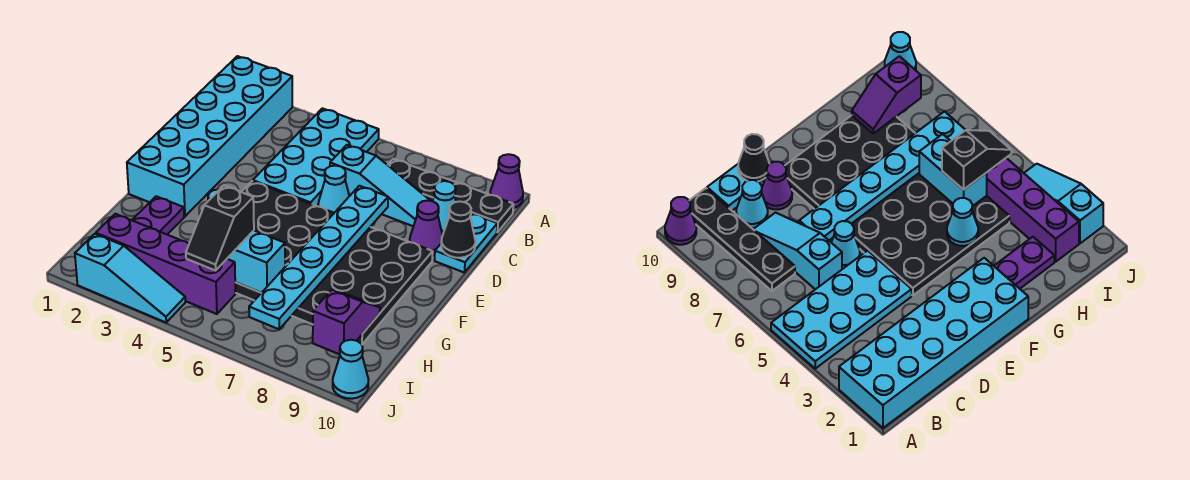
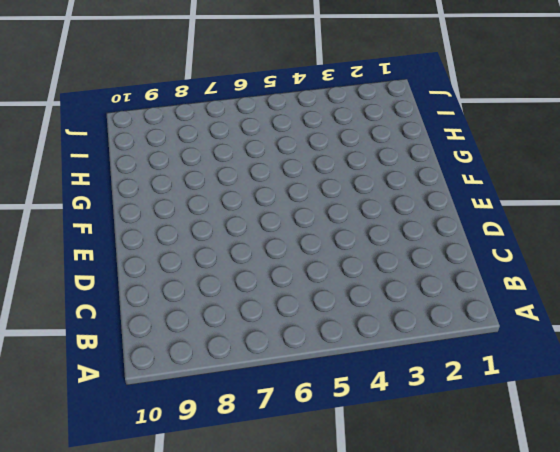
none -> cyan 2x6 brick [127,56,292,216]
none -> cyan 2x4 plate [253,108,379,206]
none -> purple 1x1 cone [490,154,523,208]

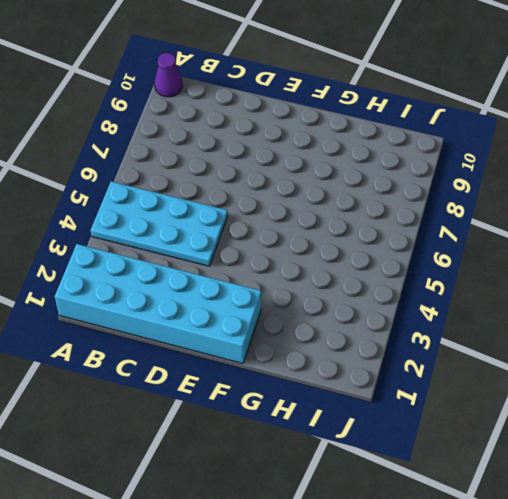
none -> black 1x4 plate [388,159,513,232]
none -> cyan 1x3 slope [330,145,431,226]
none -> cyan 1x1 cone [433,181,456,235]

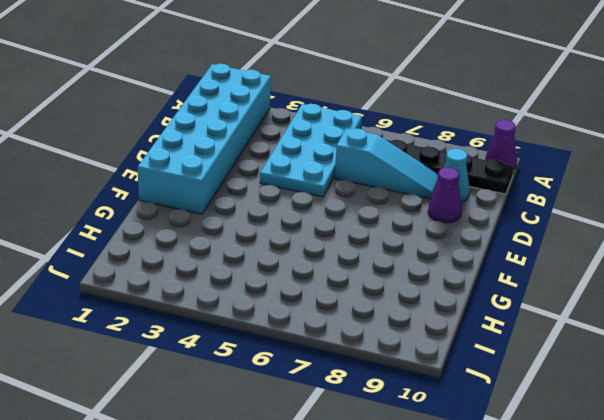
none -> cyan 1x2 plate [434,213,497,272]
none -> cyan 1x1 cone [318,166,349,213]
none -> black 4x6 plate [235,181,433,344]

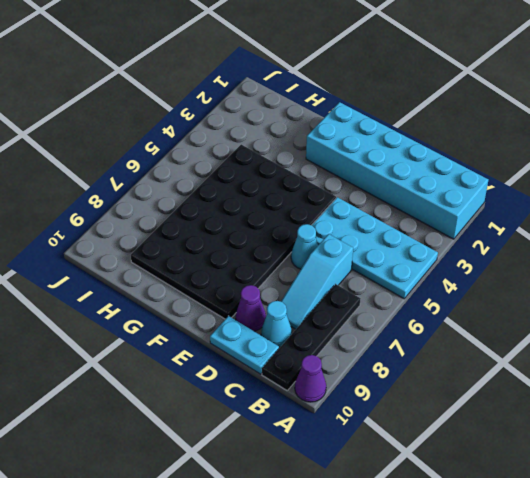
none -> purple 1x2 plate [132,196,184,234]
none -> purple 1x4 brick [96,214,236,314]
none -> cyan 1x3 slope [75,234,185,322]

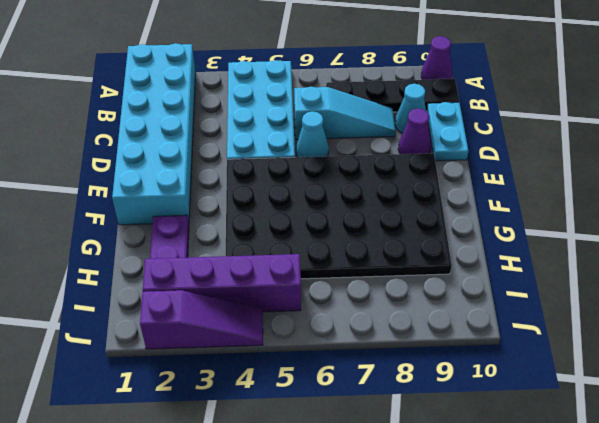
purple 1x3 slope [140,290,263,349] -> cyan 1x3 slope [75,234,185,322]
none -> cyan 1x1 cone [333,340,369,399]
none -> cyan 1x6 plate [249,186,388,329]
none -> black 1x1 cone [441,201,475,258]

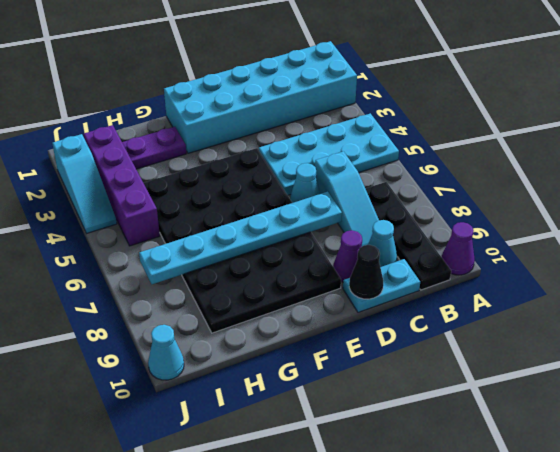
none -> cyan 1x1 cone [947,198,978,246]
none -> cyan 1x2 brick [227,231,285,293]
none -> purple 1x2 slope [313,290,380,354]

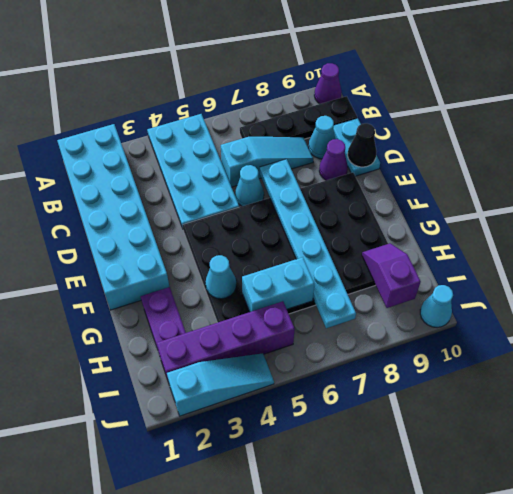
none -> black 1x2 slope [186,186,254,271]

